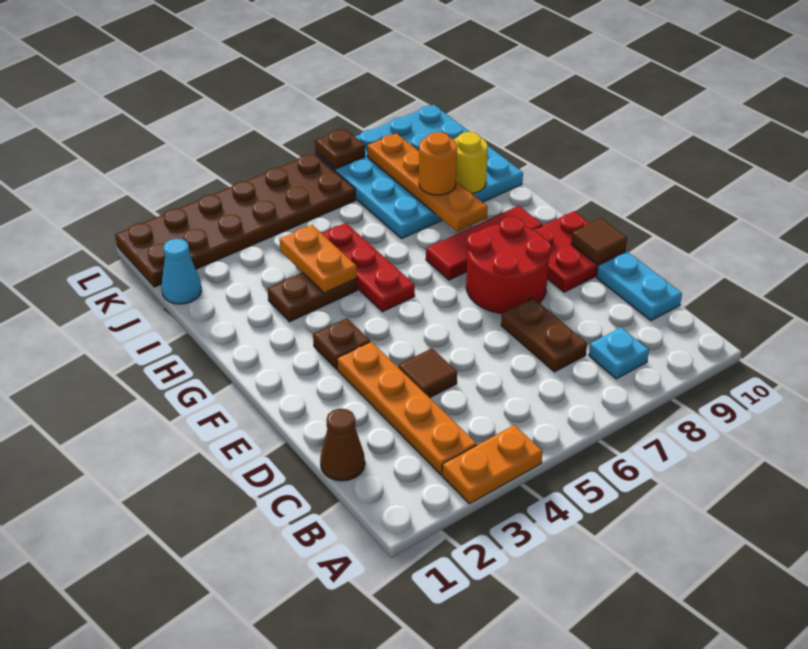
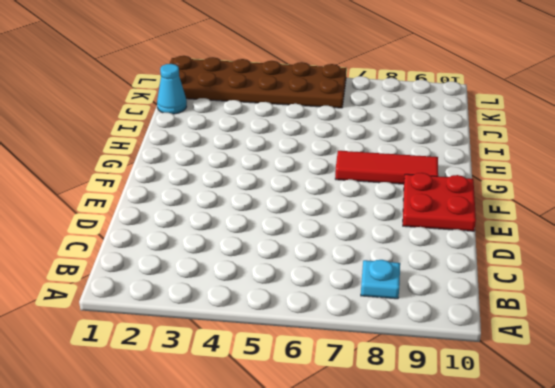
none -> orange 1x2 plate [442,425,543,504]
none -> orange 1x4 plate [337,342,477,475]
none -> brown 1x1 cone [320,409,365,481]

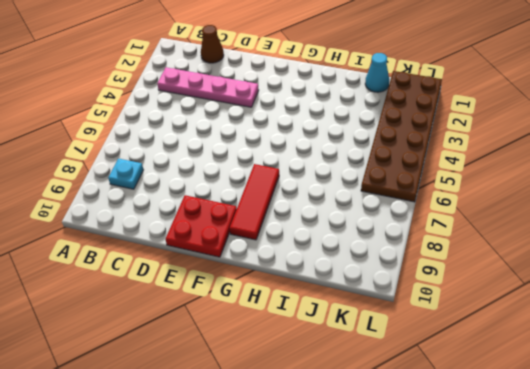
pink 1x4 plate [157,67,259,107] -> orange 1x4 plate [337,342,477,475]
none -> orange 1x2 plate [442,425,543,504]
none -> brown 1x2 plate [501,298,587,372]
none -> cyan 1x2 plate [597,251,682,321]

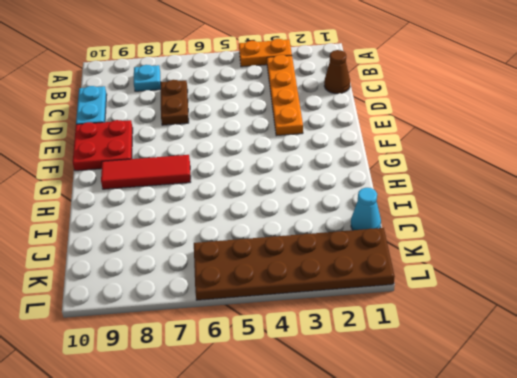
none -> brown 1x1 tile [398,348,457,398]
none -> red 2x2 round brick [466,217,551,313]
none -> brown 1x1 plate [313,318,370,369]

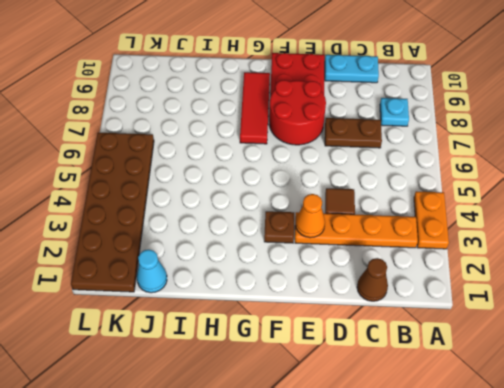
orange 1x1 cone [296,194,325,238] -> none
none -> red 1x3 plate [322,223,415,312]
none -> brown 1x2 plate [267,273,357,322]
none -> cyan 4x4 plate [316,105,523,238]

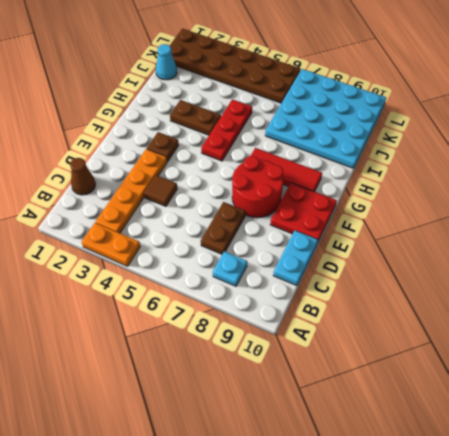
none -> brown 1x1 tile [571,218,627,264]
none -> orange 1x2 plate [280,225,357,293]
none -> orange 1x4 plate [367,133,488,232]

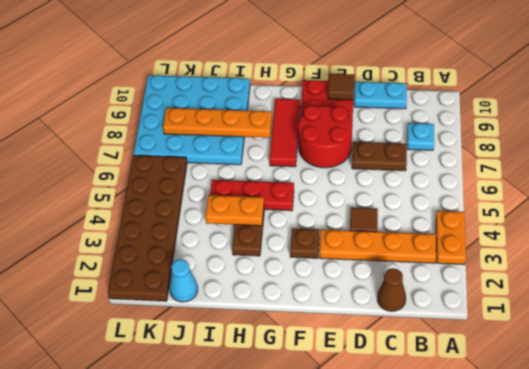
none -> yellow 1x1 round brick [454,132,488,193]
none -> brown 1x1 plate [315,129,365,169]
none -> orange 1x1 round brick [419,132,457,195]

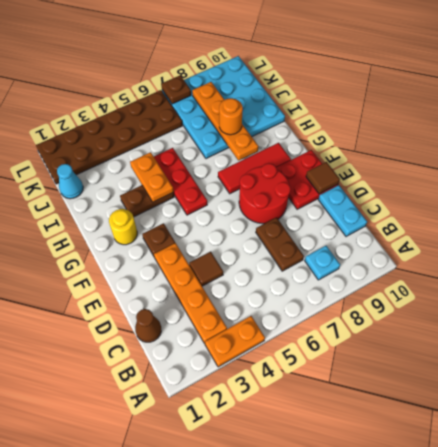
yellow 1x1 round brick [109,209,137,245] -> yellow 1x1 round brick moved to [454,132,488,193]

